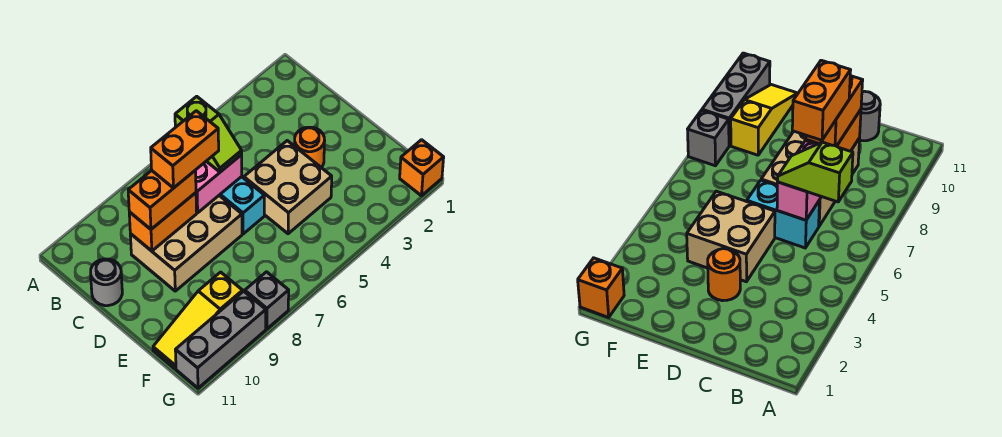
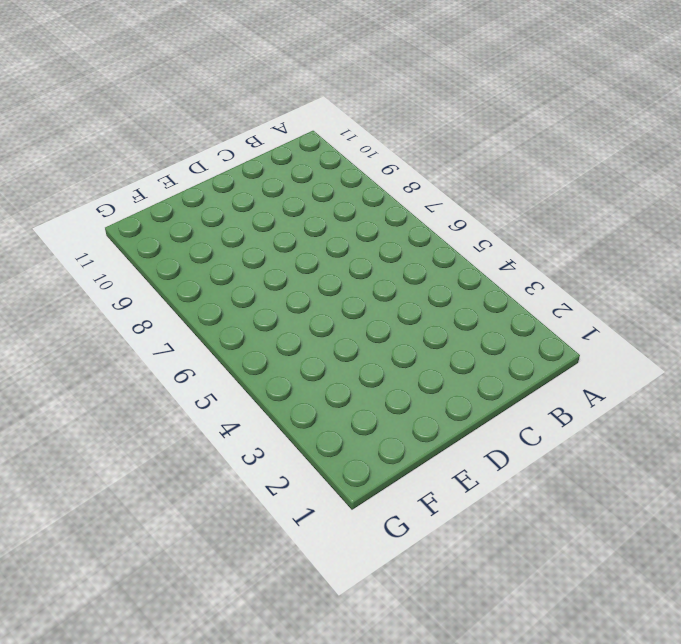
none -> cyan 1x2 brick [219,177,264,234]
none -> tan 2x3 brick [130,196,242,291]
none -> grey 1x1 round brick [91,259,122,306]

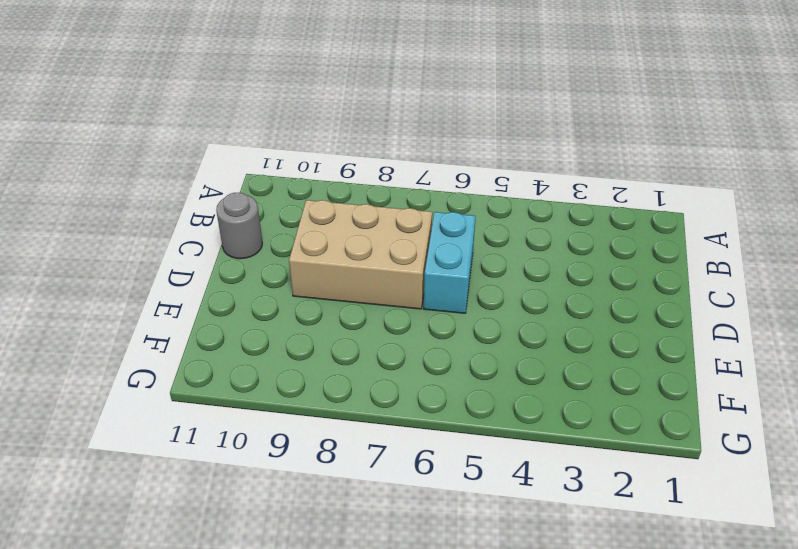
none -> orange 1x1 round brick [295,127,325,168]
none -> tan 2x2 brick [244,141,332,234]
none -> yellow 1x3 slope [153,272,243,368]

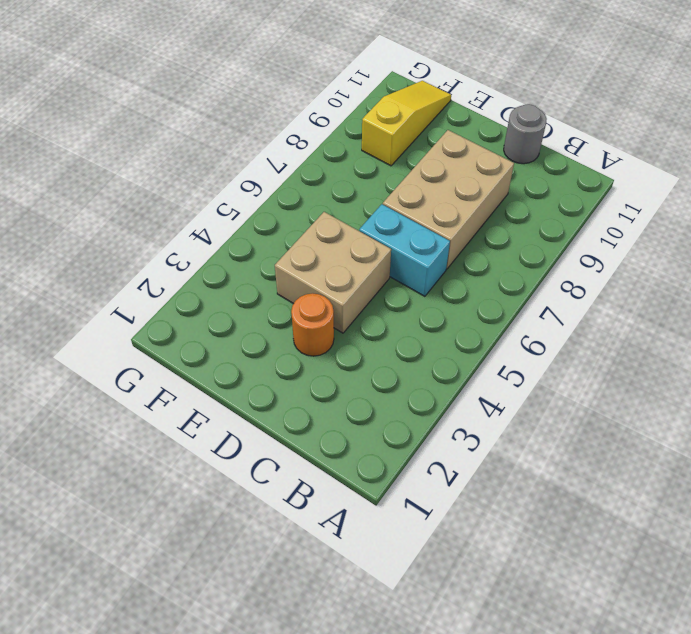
none -> orange 1x1 brick [400,140,444,196]
none -> grey 1x1 brick [245,272,289,329]
none -> grey 1x3 brick [175,291,266,388]

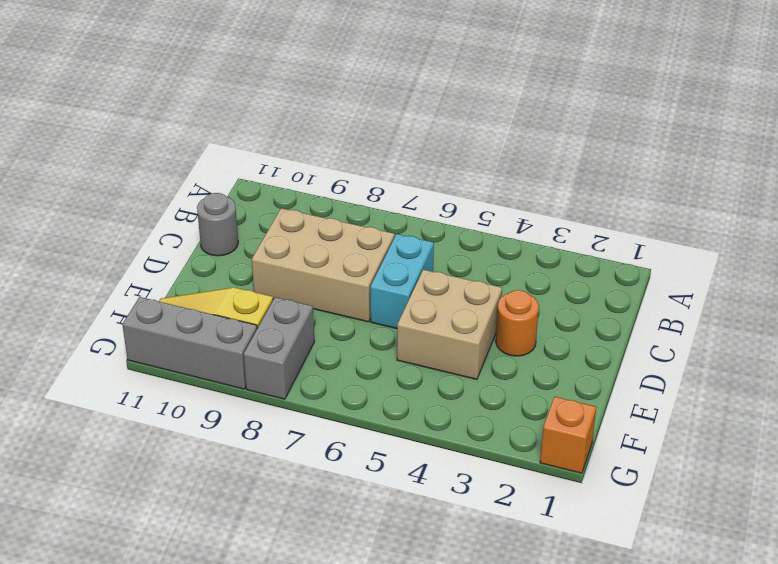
grey 1x2 brick [244,297,314,399] -> grey 1x1 brick [245,272,289,329]
none -> pink 1x2 brick [196,155,242,213]
none -> orange 1x2 brick [129,193,197,251]
none -> lime 1x2 slope [175,96,242,172]

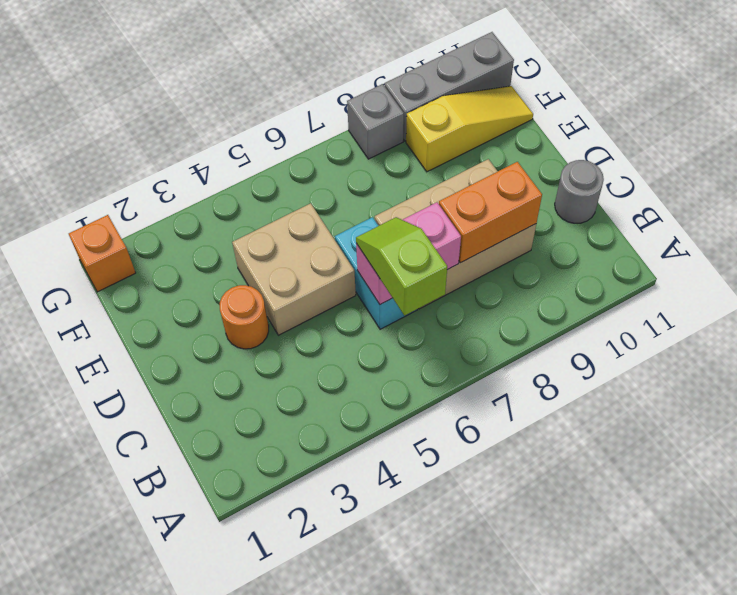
none -> orange 1x2 brick [128,170,196,229]
none -> orange 1x2 brick [151,111,219,188]

